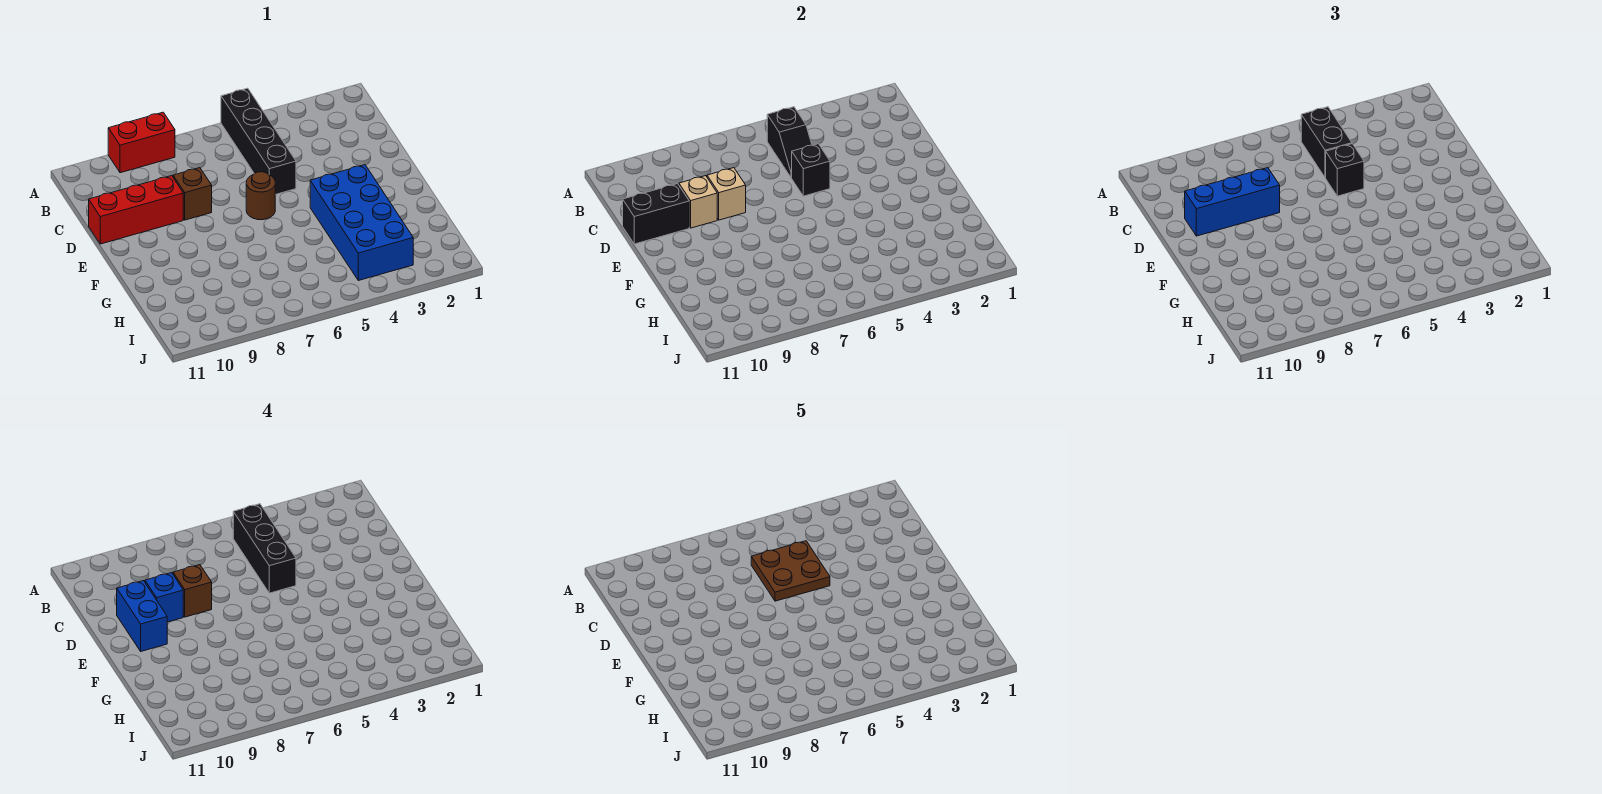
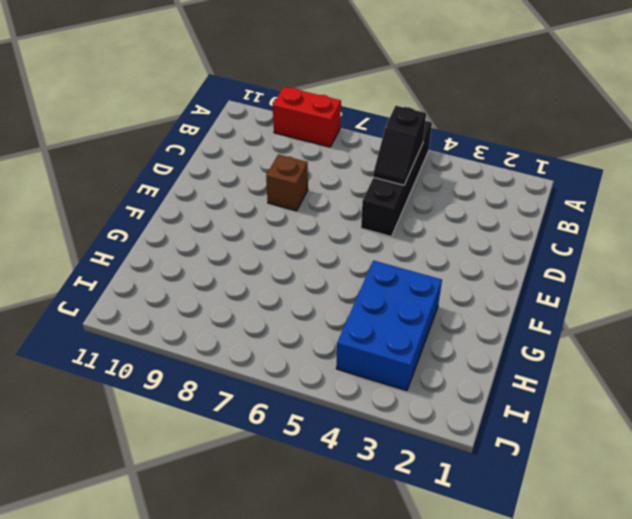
blue 2x3 brick [336,261,442,391] -> blue 2x4 brick [310,165,413,281]
none -> red 1x3 brick [89,176,183,244]
none -> brown 1x1 round brick [246,172,275,220]
none -> black 1x1 brick [792,144,830,196]

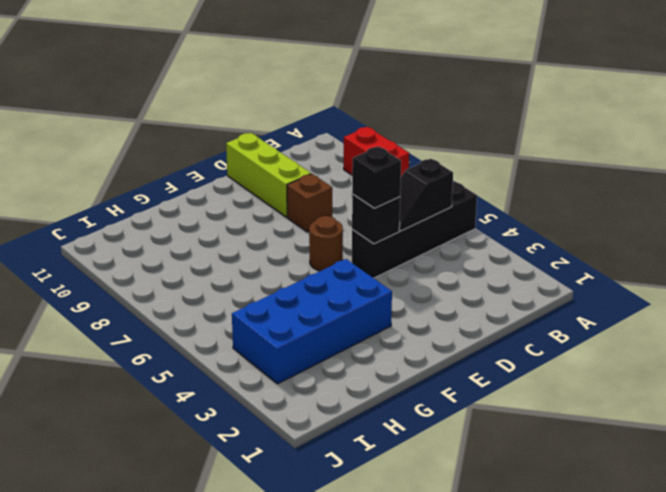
lime 1x3 brick [226,133,311,217] -> red 1x3 brick [89,176,183,244]
none -> tan 1x1 brick [707,168,746,220]
none -> tan 1x1 brick [679,176,717,228]
none -> black 1x2 brick [623,184,689,244]

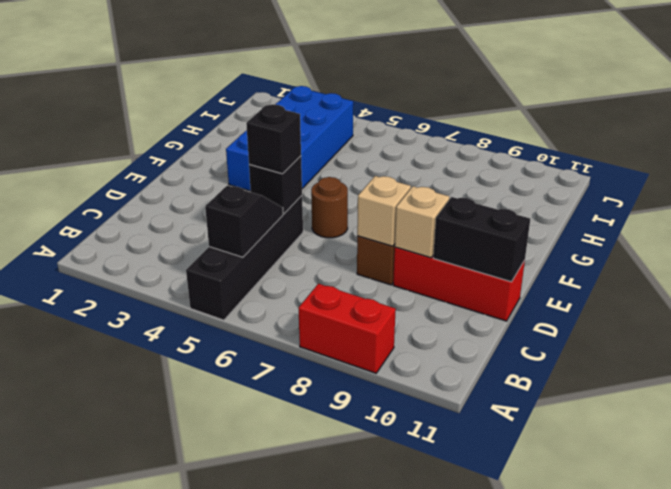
none -> black 1x2 brick [1301,107,1352,178]
none -> blue 1x3 brick [1185,168,1280,236]
none -> black 1x3 brick [233,504,296,593]

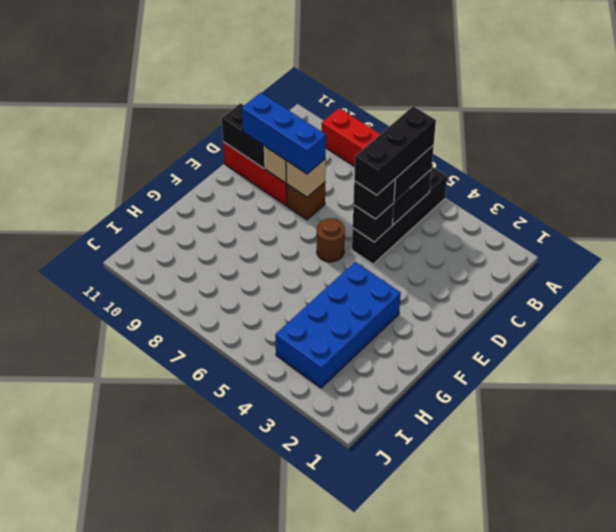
none -> brown 1x1 brick [173,565,212,617]
none -> blue 1x1 brick [145,573,183,622]
none -> blue 1x2 brick [117,581,167,651]

